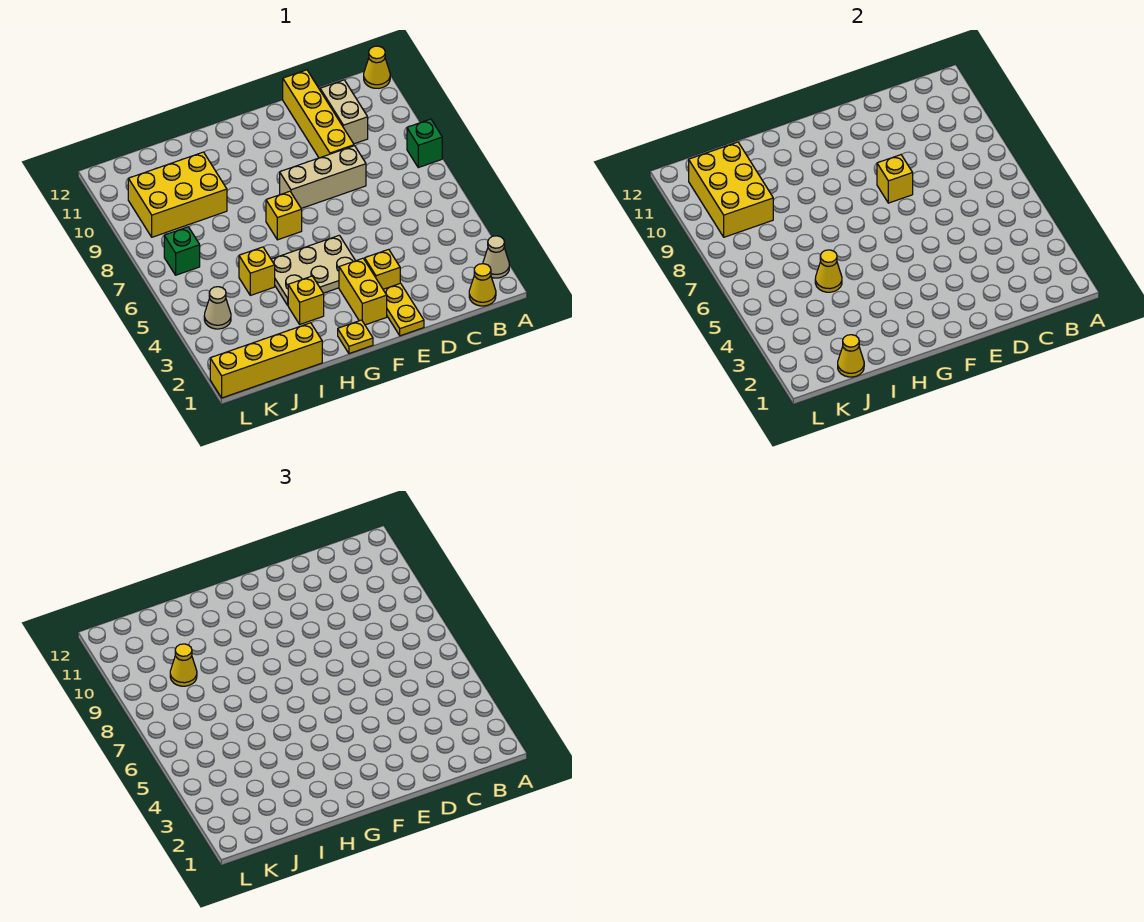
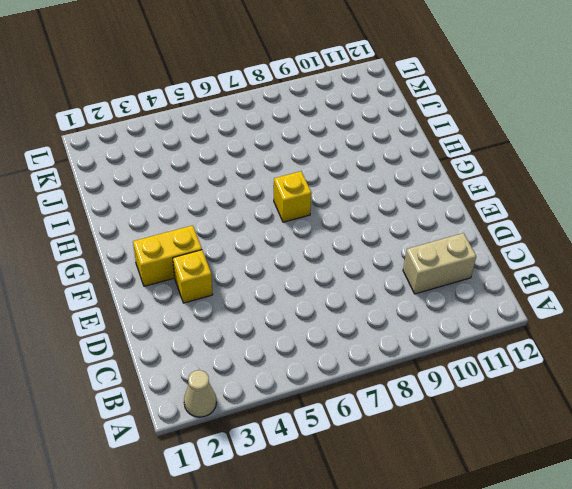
none -> green 1x1 brick [407,119,442,168]
none -> yellow 1x1 cone [364,46,390,88]
none -> yellow 1x1 cone [469,264,496,306]

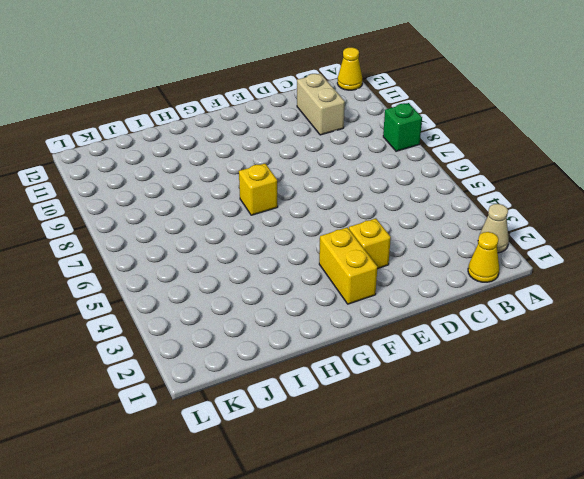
none -> tan 1x3 brick [280,146,366,208]
none -> yellow 1x4 brick [283,70,354,158]
none -> yellow 1x2 plate [383,283,424,336]

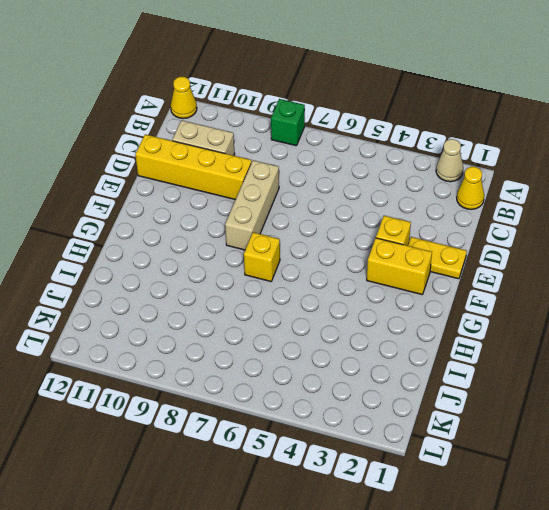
none -> tan 2x3 plate [271,235,355,305]
none -> yellow 1x1 plate [338,320,373,354]
none -> yellow 1x1 brick [288,276,324,324]

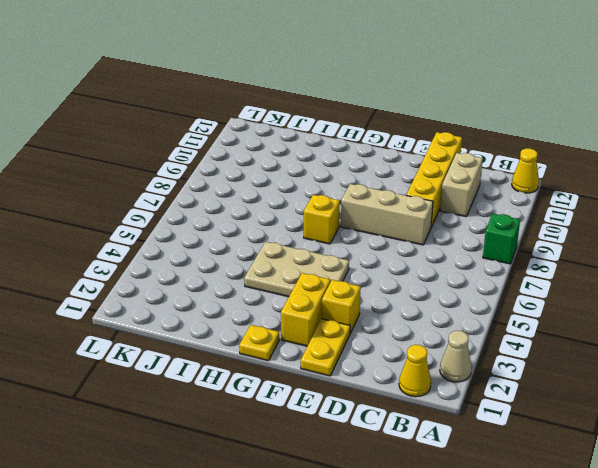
none -> yellow 1x1 brick [288,276,324,324]
none -> yellow 1x4 brick [210,323,322,398]
none -> yellow 1x1 brick [239,247,275,295]

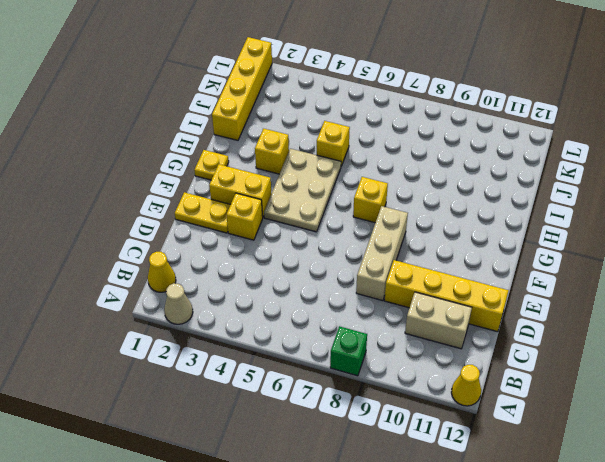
none -> yellow 2x3 brick [128,152,227,237]
none -> tan 1x1 cone [204,287,231,329]
none -> green 1x1 brick [164,227,200,275]

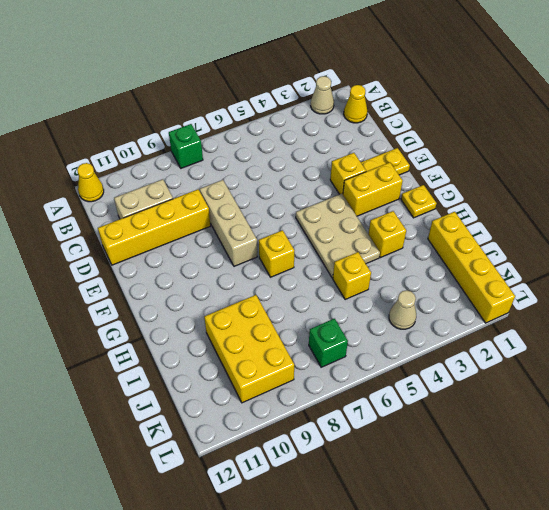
none -> yellow 1x1 brick [877,155,913,203]
none -> yellow 1x1 cone [815,250,842,292]
none -> yellow 1x1 cone [838,335,864,377]

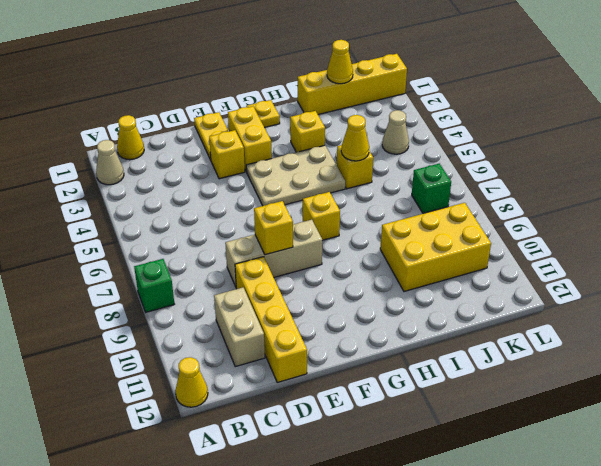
none -> yellow 2x3 brick [689,142,773,237]
none -> yellow 1x1 cone [170,644,197,686]

